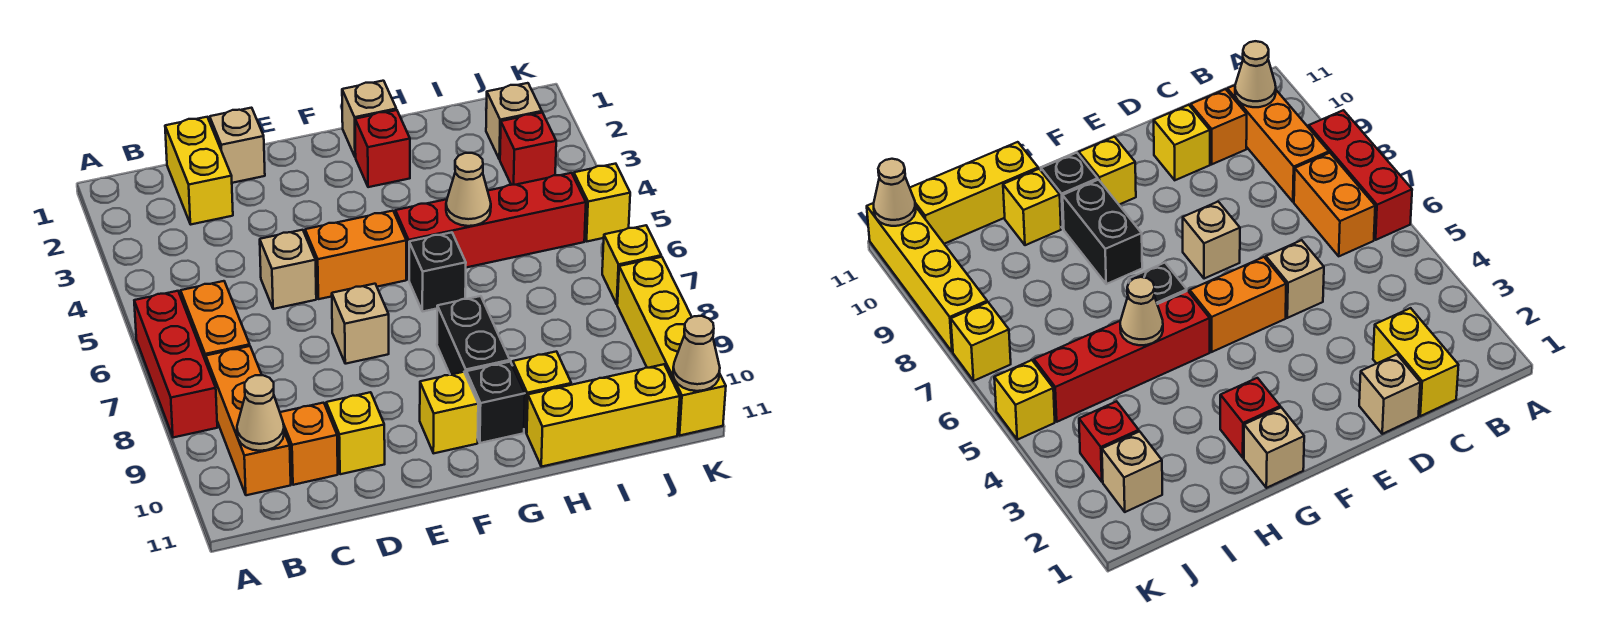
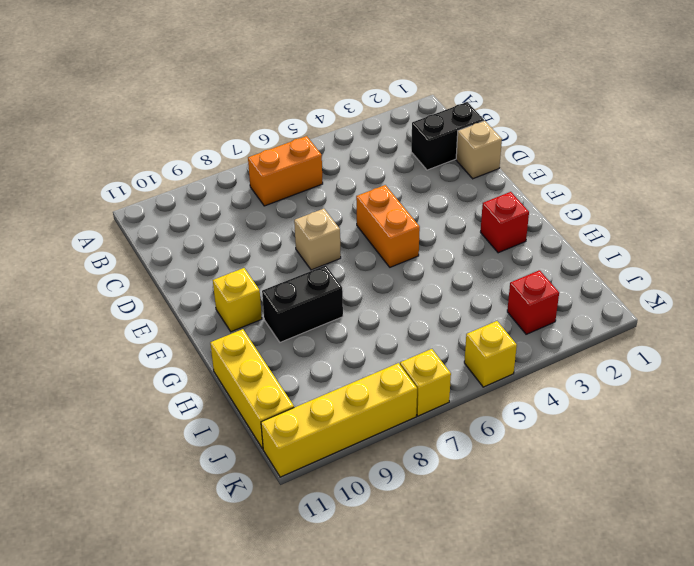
black 1x2 brick [411,102,484,170] -> yellow 1x2 brick [165,117,233,224]
none -> red 1x3 brick [134,291,217,438]
none -> orange 1x3 brick [206,346,291,495]
none -> orange 1x1 brick [280,403,338,485]

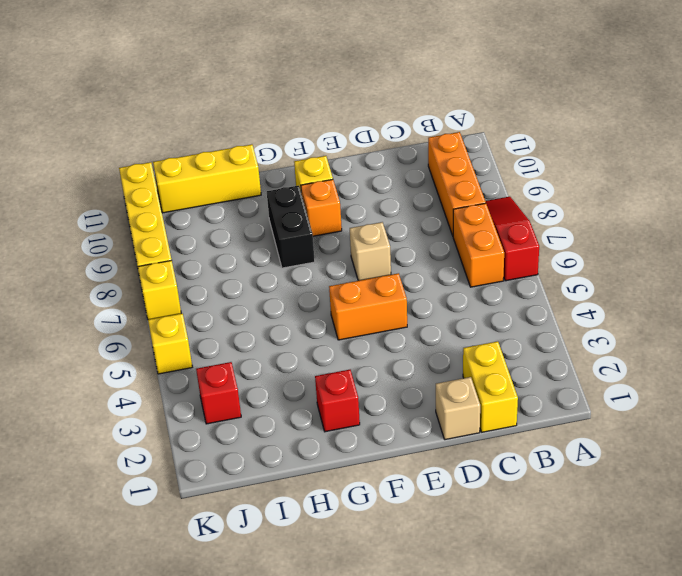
red 1x3 slope [486,197,539,281] -> red 1x3 brick [134,291,217,438]
orange 1x1 brick [301,179,342,236] -> orange 1x1 brick moved to [280,403,338,485]
none -> tan 1x1 brick [260,230,316,309]
none -> yellow 1x1 brick [326,392,385,474]
none -> tan 1x1 brick [342,81,396,157]

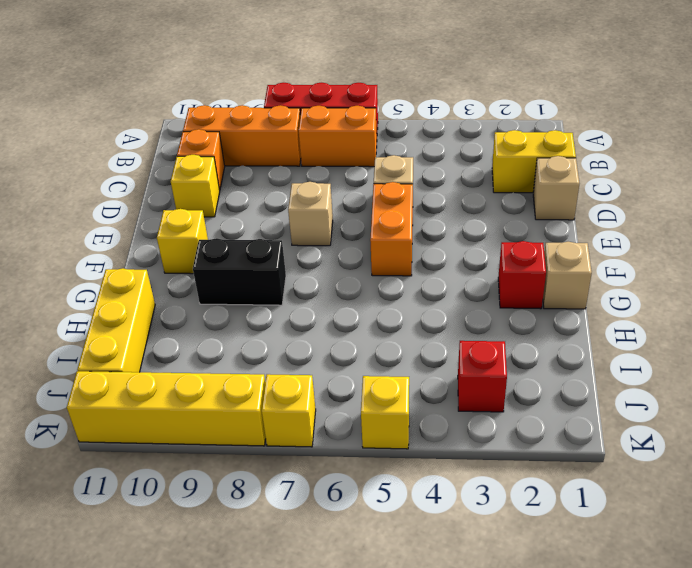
none -> red 1x4 brick [395,173,586,280]
none -> black 1x1 brick [409,232,466,311]
none -> black 1x1 brick [466,362,525,443]

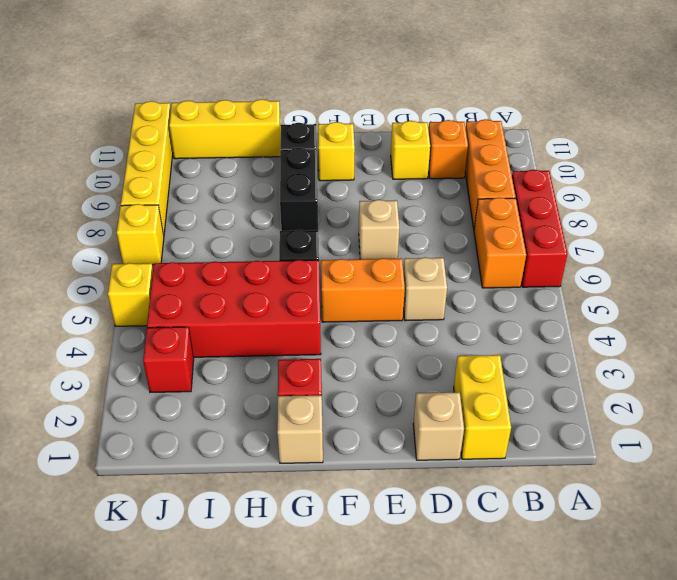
red 2x4 brick [147,260,321,357] -> red 1x4 brick [395,173,586,280]
none -> yellow 1x1 brick [513,351,571,433]
none -> tan 1x1 brick [486,83,542,160]
none -> tan 1x1 cone [237,375,284,451]

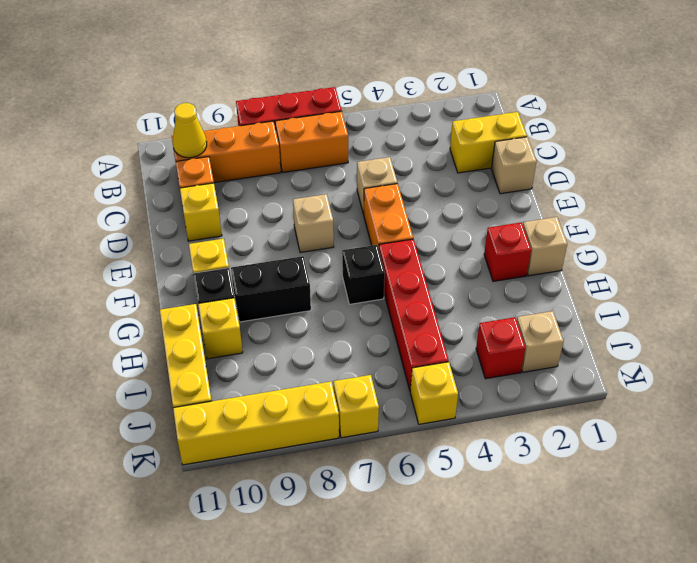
yellow 1x1 cone [173,103,207,158] -> tan 1x1 cone [237,375,284,451]
none -> tan 1x1 cone [446,153,491,226]
none -> tan 1x1 cone [673,316,720,391]

